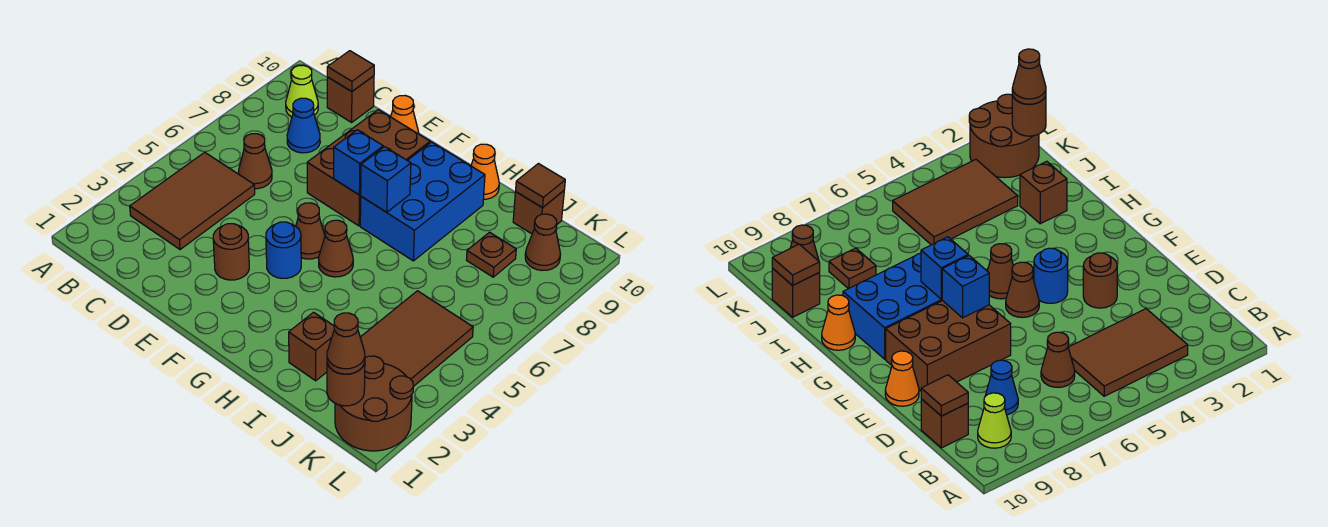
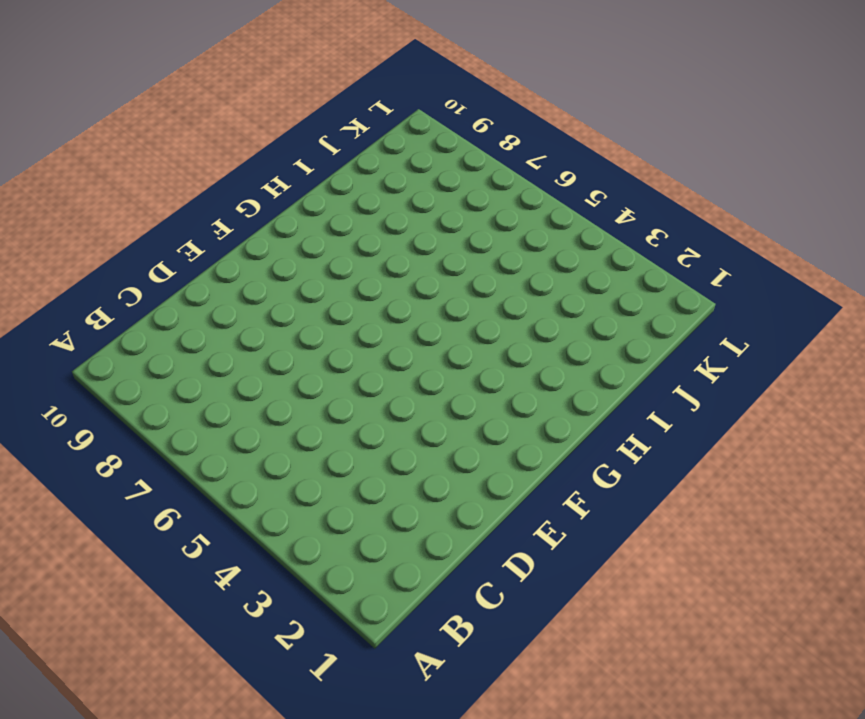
none -> brown 2x3 tile [130,152,255,250]
none -> lime 1x1 cone [286,65,318,117]
none -> brown 1x1 cone [239,134,272,189]

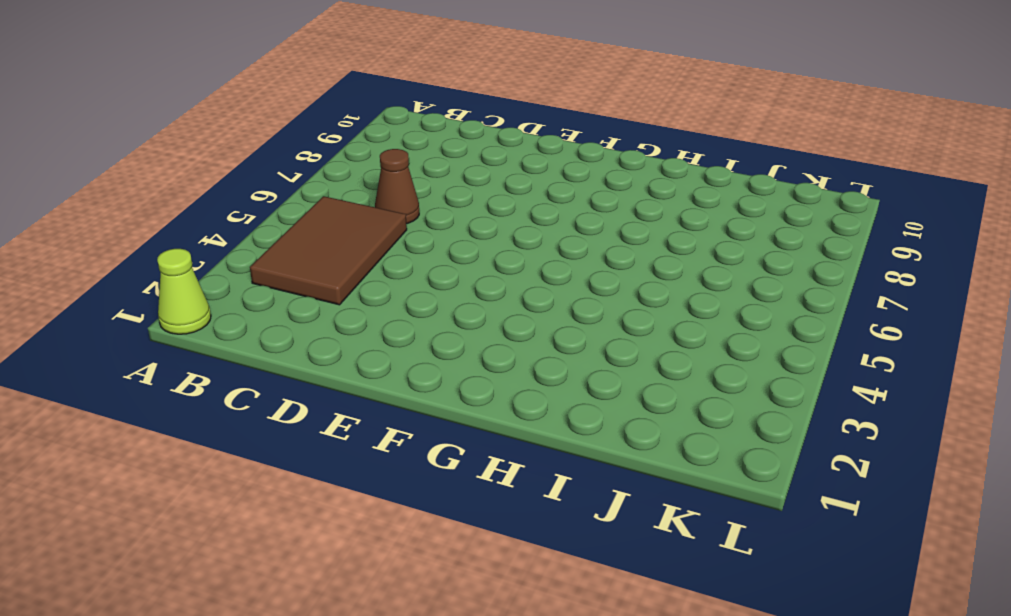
lime 1x1 cone [157,249,211,334] -> lime 1x1 cone moved to [286,65,318,117]
none -> blue 1x1 cone [287,98,320,153]
none -> brown 1x1 brick [327,76,374,122]
none -> brown 1x1 round brick [213,224,249,280]

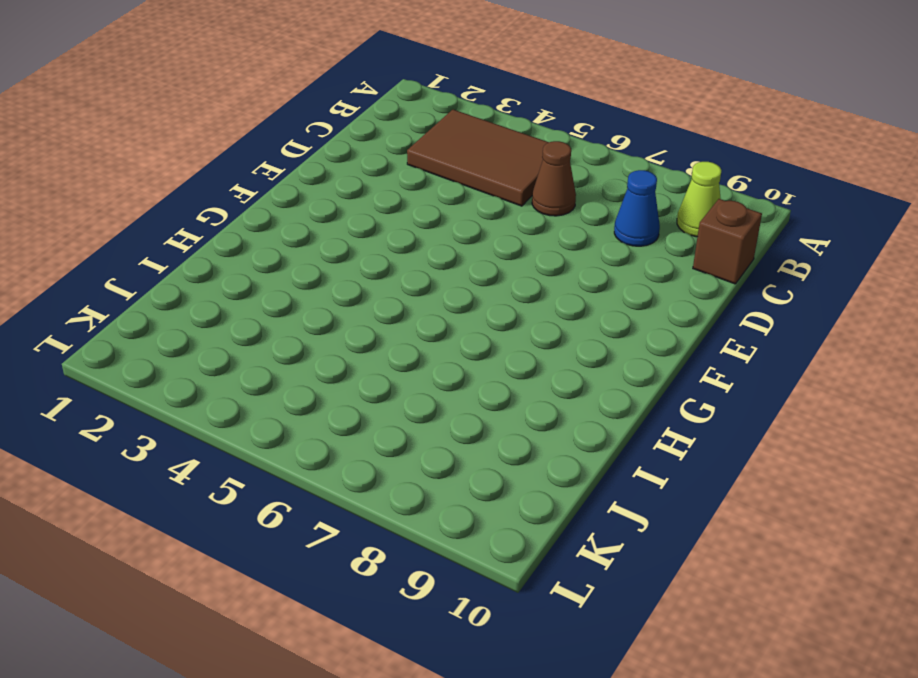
none -> brown 1x1 round brick [213,224,249,280]
none -> brown 2x3 brick [307,110,430,226]
none -> orange 1x1 cone [391,96,419,134]

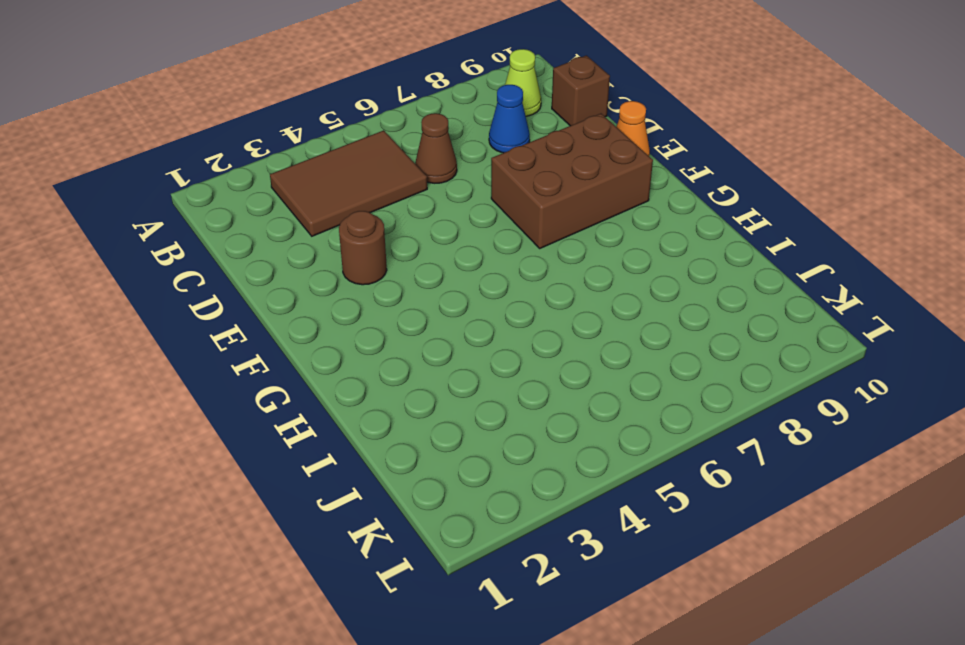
none -> blue 1x1 round brick [266,222,301,278]
none -> brown 1x1 cone [296,203,325,259]
none -> brown 1x1 cone [319,220,353,277]

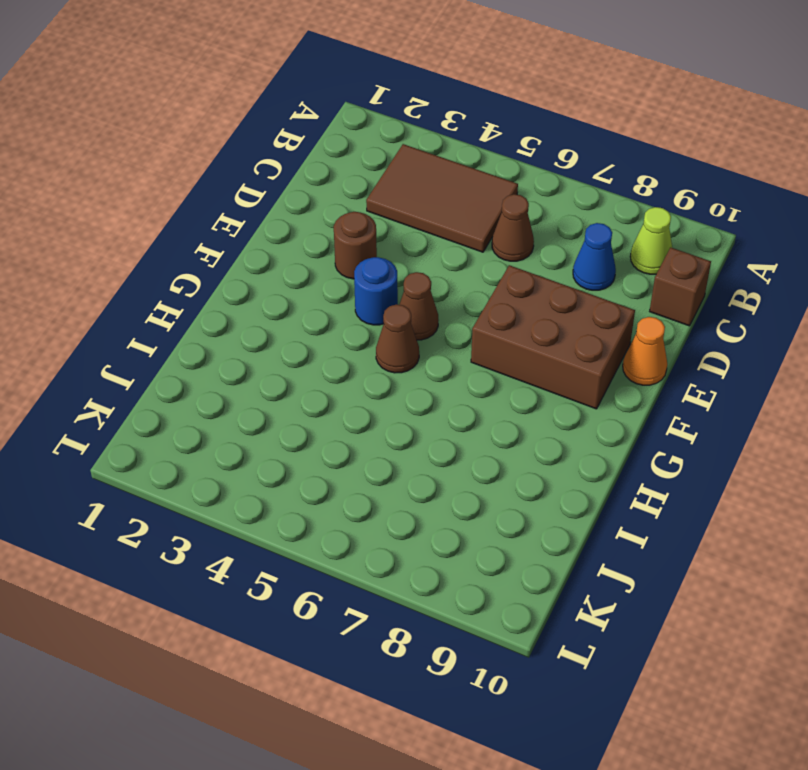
none -> blue 2x3 brick [360,142,485,261]
none -> orange 1x1 cone [471,144,499,199]
none -> brown 1x1 brick [289,312,334,381]

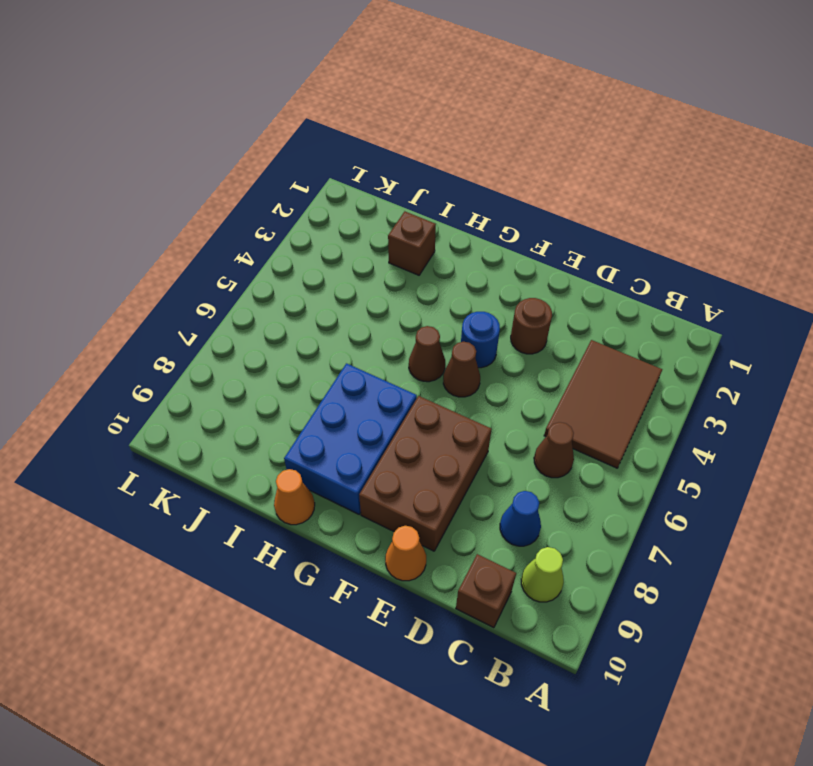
none -> brown 2x3 tile [360,291,473,387]
none -> brown 1x1 plate [466,232,516,277]
none -> brown 1x1 brick [513,191,564,234]

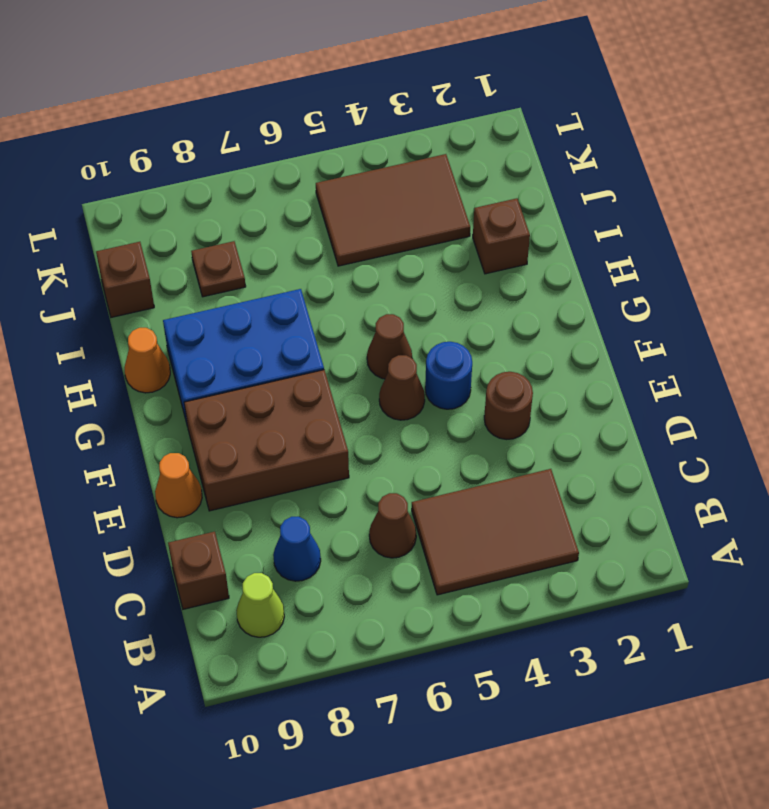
none -> brown 2x2 round brick [335,356,413,451]
none -> brown 1x1 cone [525,214,560,270]
none -> brown 1x1 tile [327,51,374,92]

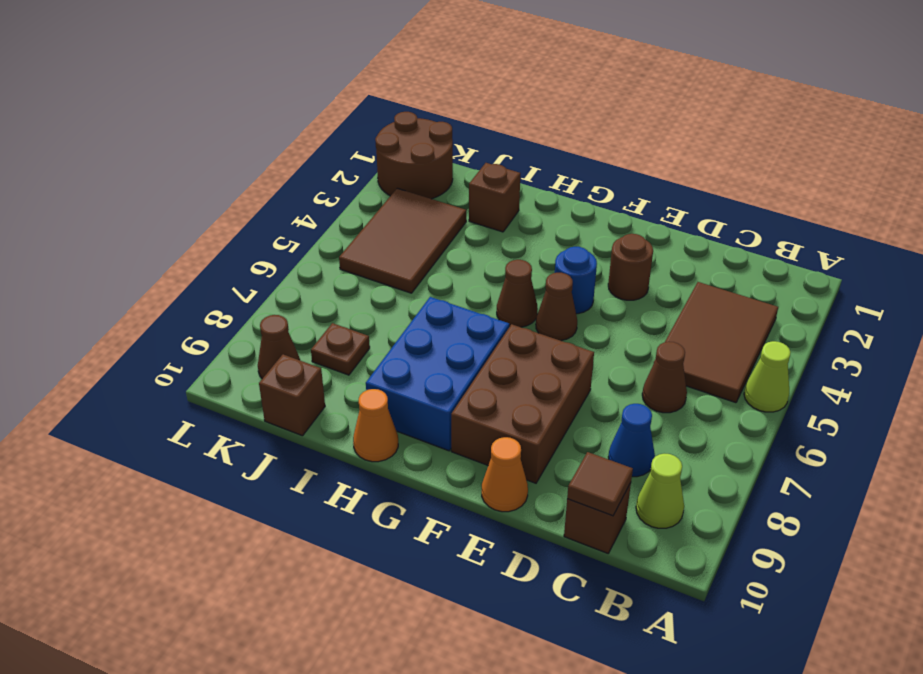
lime 1x1 cone [744,341,791,412] -> none
none -> blue 1x1 brick [334,130,383,195]
none -> blue 1x1 brick [360,147,411,212]
none -> brown 1x1 tile [516,164,565,208]

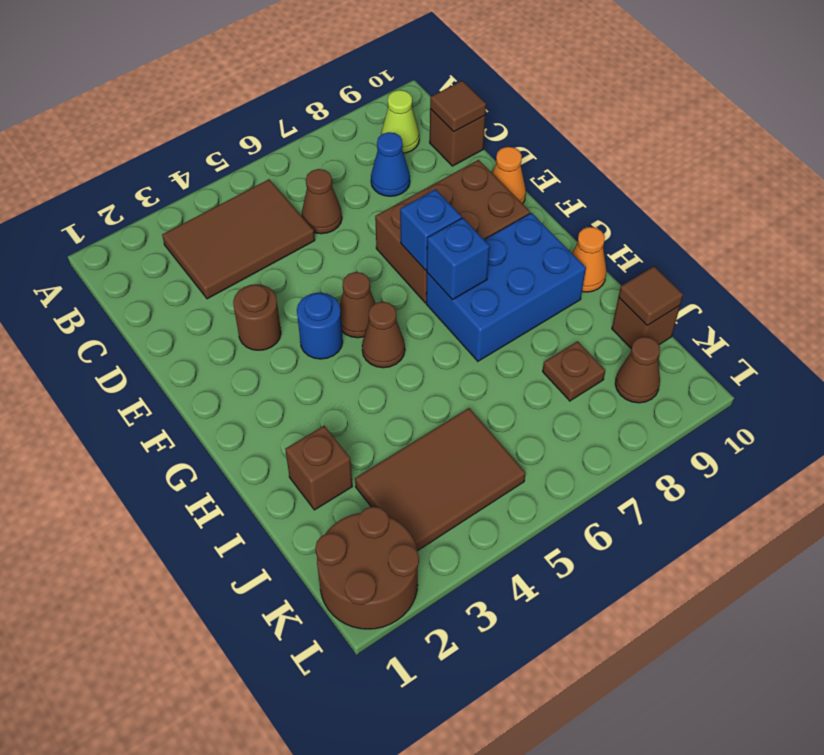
none -> brown 1x1 round brick [327,363,365,406]
none -> brown 1x1 cone [327,313,365,374]

